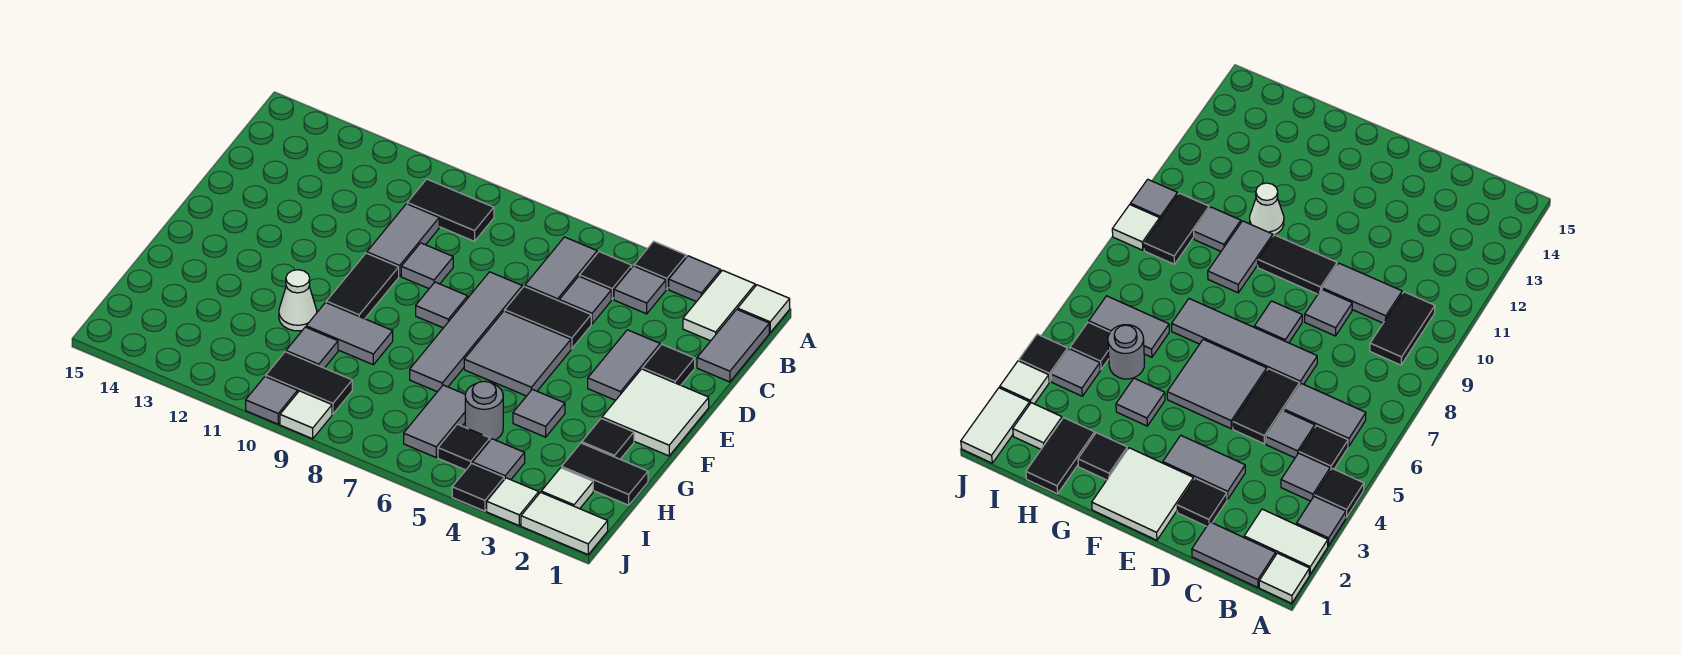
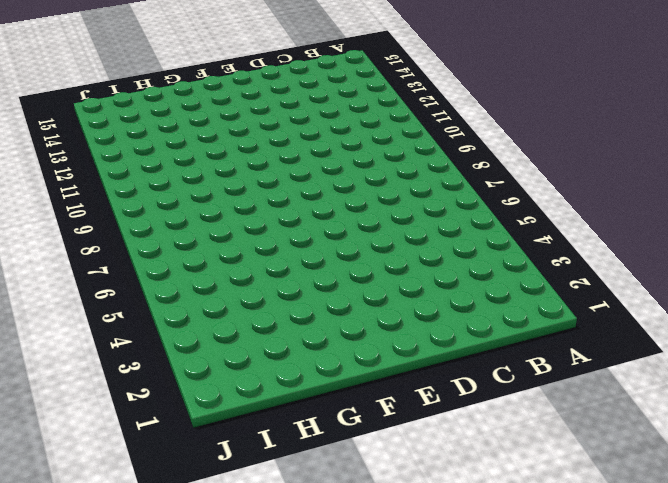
none -> white 1x1 tile [738,285,790,332]
none -> white 1x2 tile [683,270,755,341]
none -> grey 1x1 tile [669,256,721,302]
none -> black 1x1 tile [634,241,686,289]

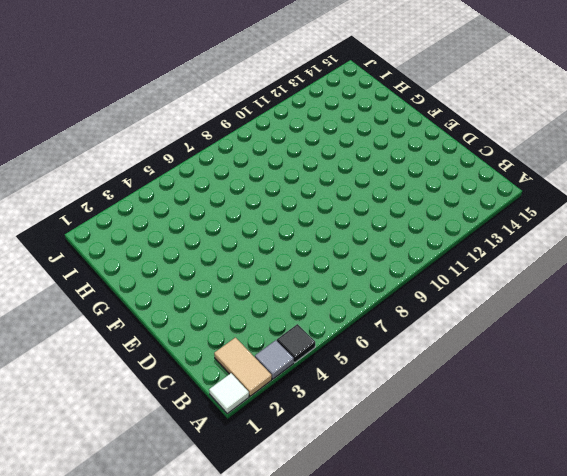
tan 1x2 tile [214,338,272,396] -> white 1x2 tile [683,270,755,341]
none -> grey 1x2 tile [697,310,769,382]
none -> grey 1x1 tile [614,266,666,314]
none -> black 1x1 tile [580,252,632,299]
none -> grey 1x2 tile [525,237,597,301]

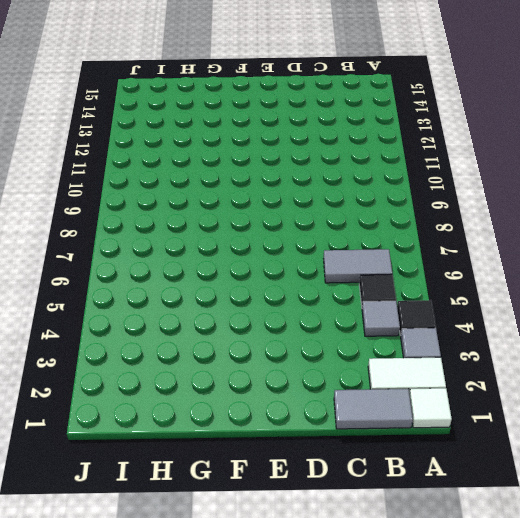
none -> black 1x2 tile [407,179,494,241]
none -> grey 1x1 tile [559,276,611,324]
none -> grey 1x2 tile [367,204,439,276]
none -> black 1x1 tile [642,345,695,385]

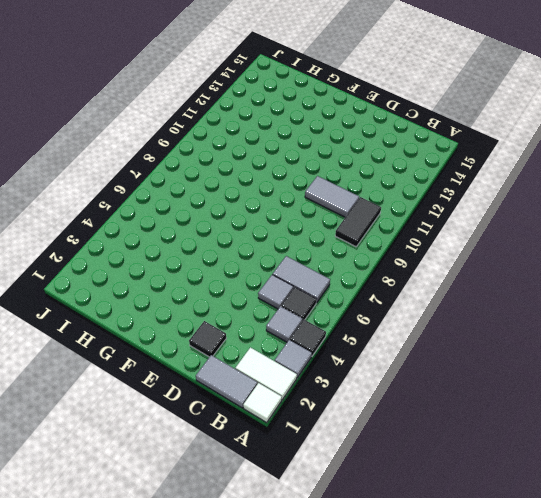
none -> grey 1x2 tile [588,330,660,400]
none -> black 1x2 tile [505,287,591,349]
none -> grey 1x4 tile [410,272,522,392]
none -> grey 1x1 tile [401,243,453,289]

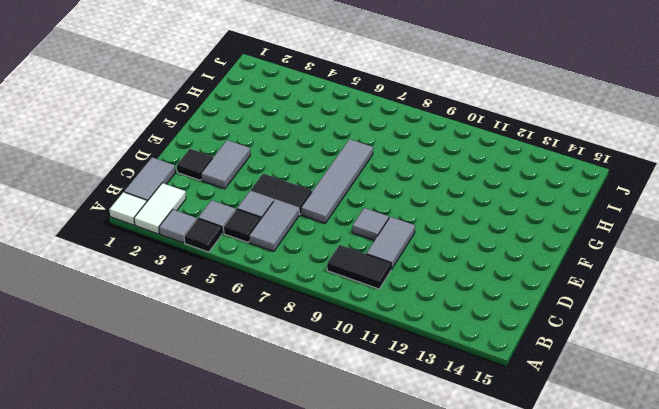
none -> white 2x2 tile [602,369,709,456]
none -> grey 2x2 tile [464,311,571,396]
none -> grey 1x1 tile [416,282,468,328]
none -> black 1x2 tile [326,253,399,319]

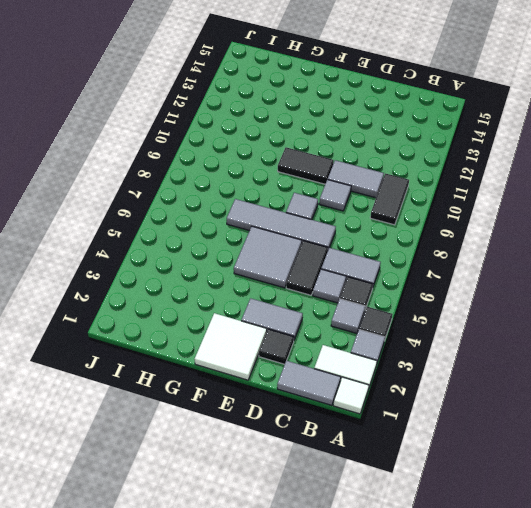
none -> black 1x1 tile [582,418,634,459]
none -> grey 1x1 tile [513,389,565,437]
none -> grey 1x2 tile [306,302,393,365]
none -> white 1x1 cone [279,270,317,331]

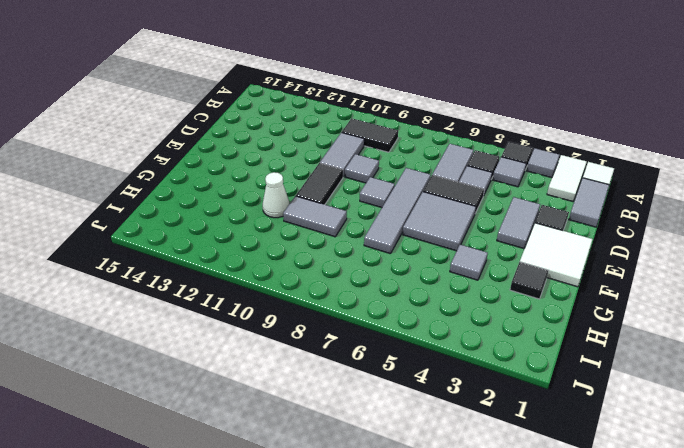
none -> black 1x2 tile [562,443,648,505]
none -> grey 1x1 round brick [465,381,503,440]
none -> grey 1x2 tile [404,385,466,457]
none -> grey 1x1 tile [286,327,338,368]

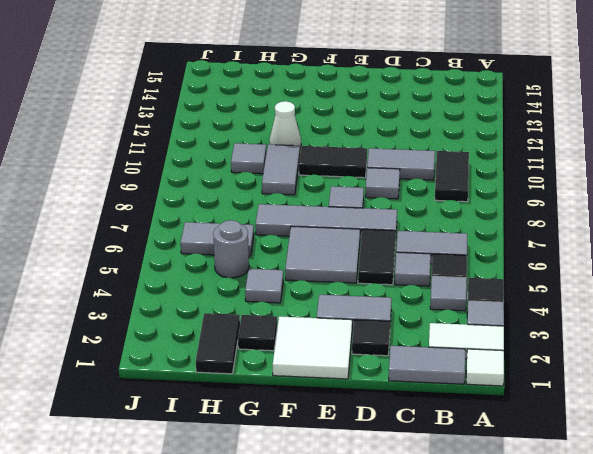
none -> white 1x1 tile [541,468,593,509]
none -> grey 1x1 tile [472,439,525,480]
none -> black 1x1 tile [438,424,490,470]
none -> black 1x2 tile [266,352,352,414]

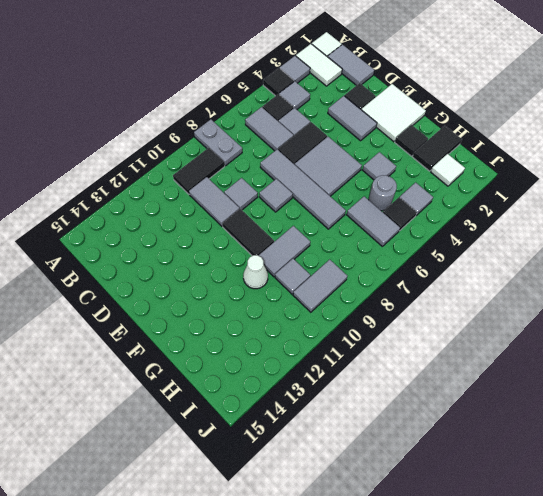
grey 1x2 plate [194,119,242,166] -> none
grey 1x2 tile [293,259,347,312] -> black 1x2 tile [266,352,352,414]
none -> white 1x2 tile [521,492,608,554]
none -> white 1x1 tile [487,478,539,525]
none -> black 1x1 tile [452,463,504,511]
none -> white 1x1 tile [280,391,332,439]

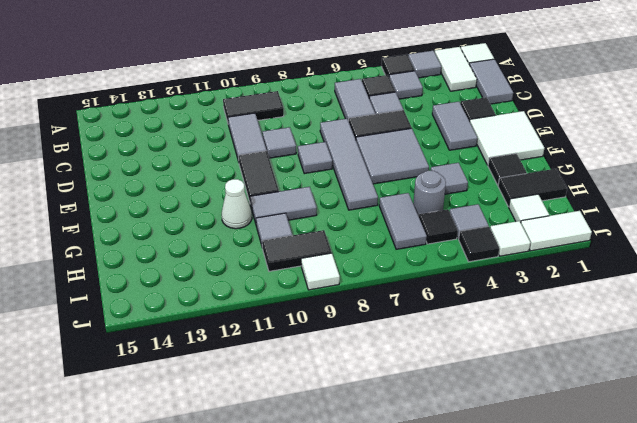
none -> grey 1x1 tile [246,377,298,424]

